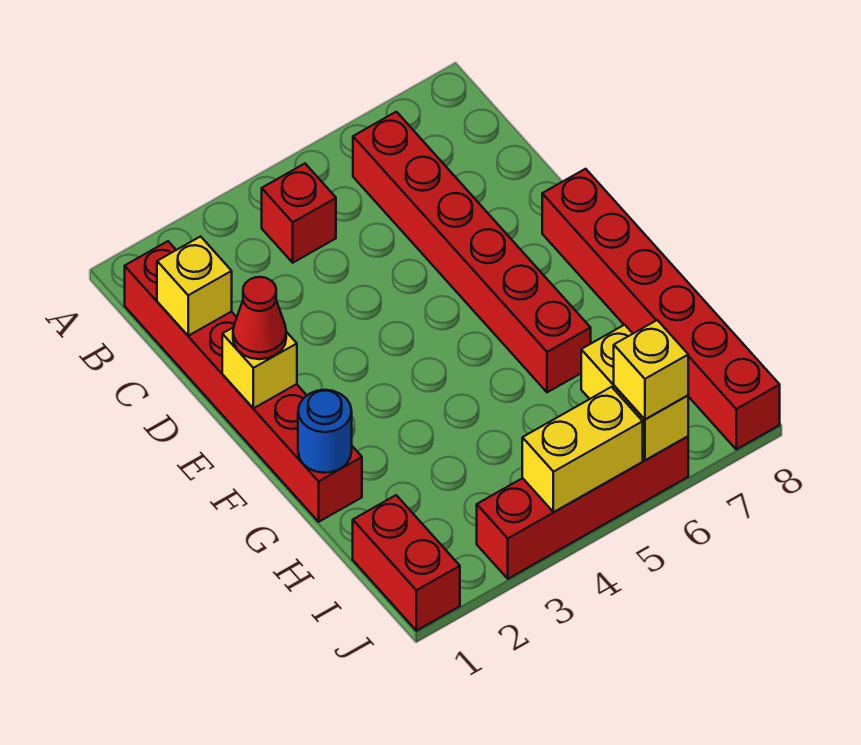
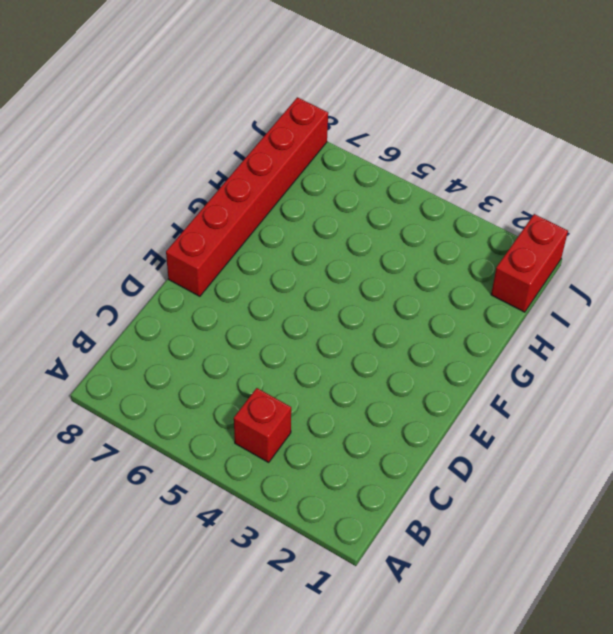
none -> red 1x6 brick [125,241,362,522]
none -> red 1x6 brick [353,112,591,392]
none -> red 1x4 brick [477,437,688,579]

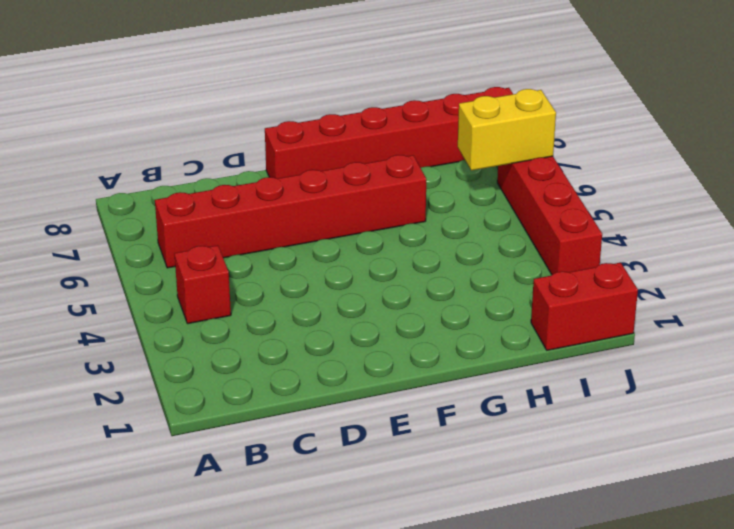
none -> red 1x6 brick [125,241,362,522]
none -> yellow 1x1 brick [157,236,232,336]
none -> yellow 1x1 brick [222,327,297,408]

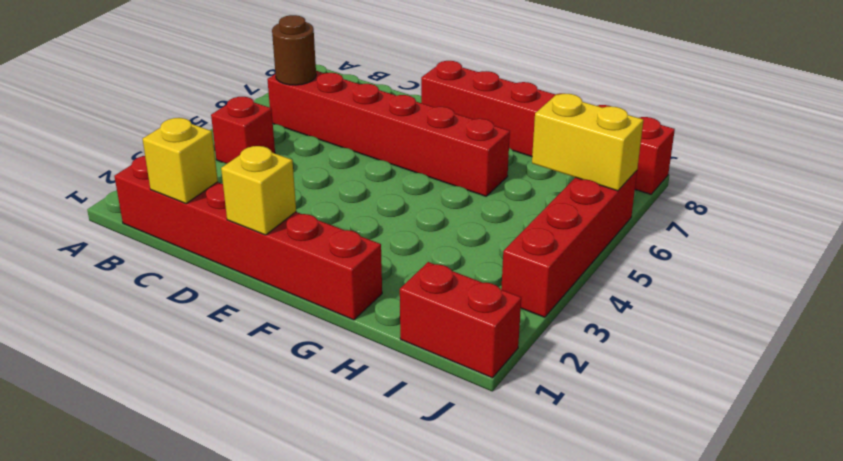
brown 1x1 round brick [272,15,316,85] -> none
none -> blue 1x1 round brick [298,390,352,473]
none -> yellow 1x2 brick [522,387,643,512]
none -> red 1x1 cone [233,277,286,359]

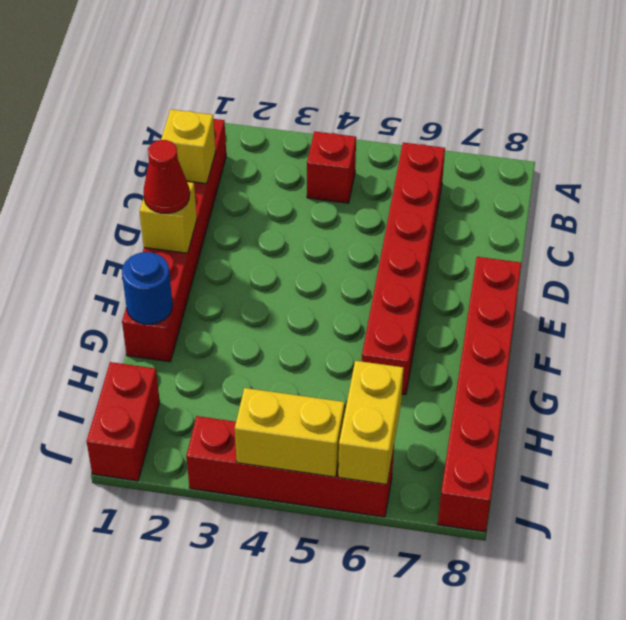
none -> yellow 1x1 brick [614,320,688,419]

